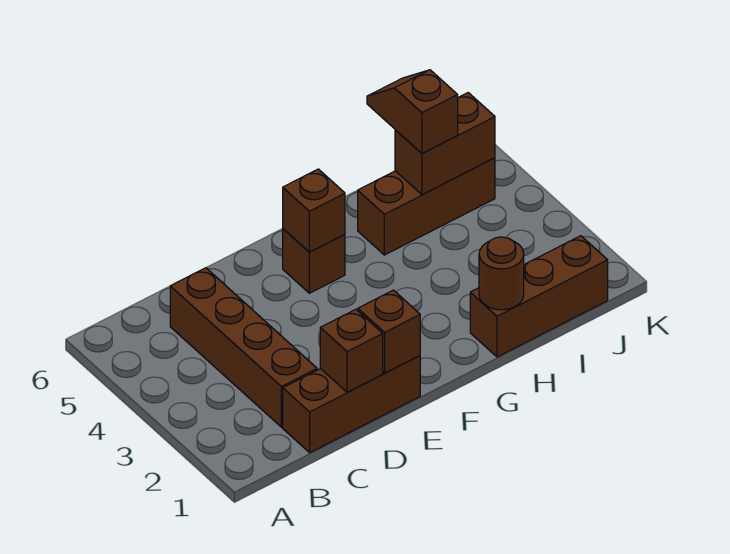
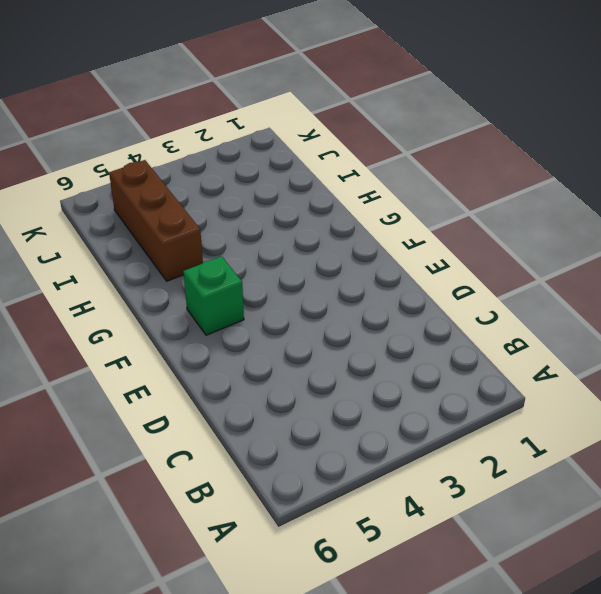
green 1x1 brick [183,256,244,335] -> brown 1x1 brick [283,229,345,293]
none -> brown 1x3 brick [283,356,420,453]
none -> brown 1x4 brick [170,268,317,427]

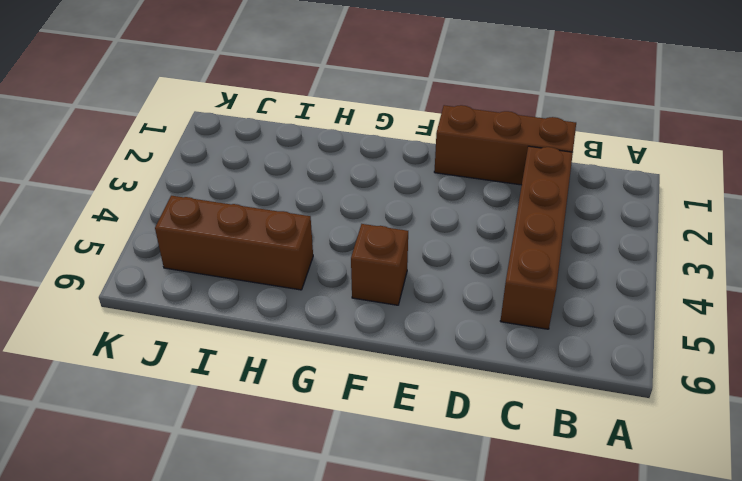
none -> brown 1x3 brick [470,236,608,357]
none -> brown 1x1 brick [320,309,383,392]

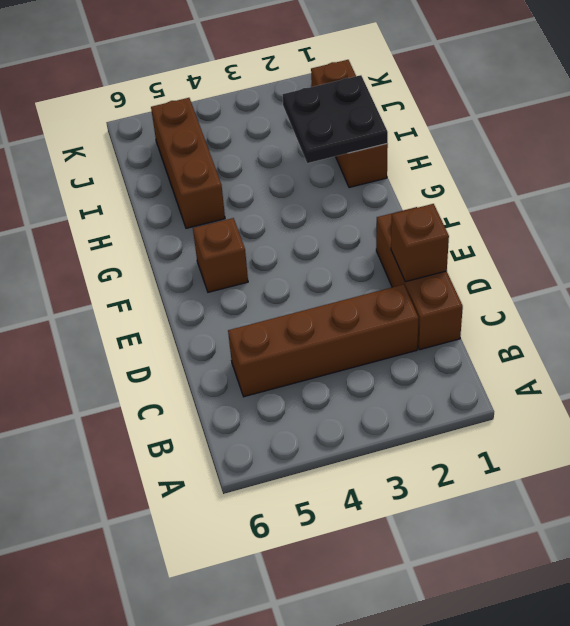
black 2x2 plate [283,75,388,163] -> brown 1x1 round brick [479,237,524,310]
none -> brown 1x1 brick [358,290,420,373]
none -> brown 1x1 brick [283,169,345,252]

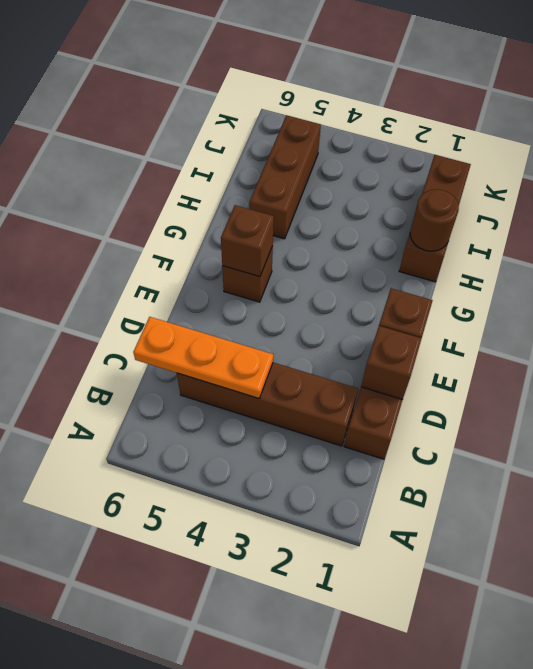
orange 1x3 plate [133,317,273,398] -> none
none -> brown 1x2 brick [395,93,495,195]
none -> brown 1x2 slope [367,70,458,153]

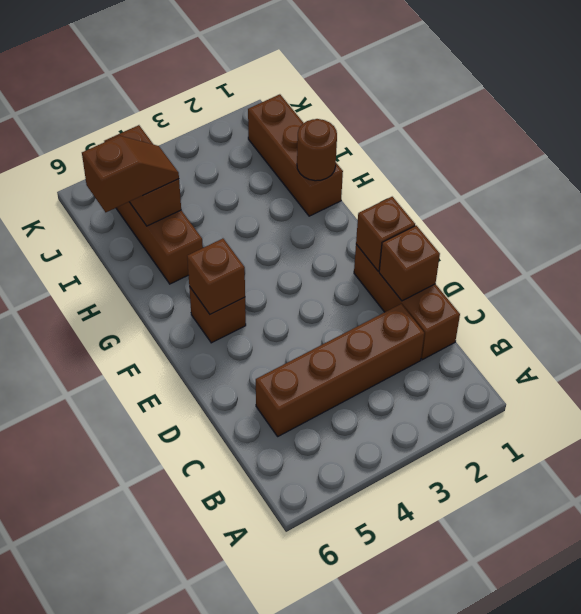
brown 1x2 slope [82,136,179,212] -> brown 1x2 slope turned to [367,70,458,153]

